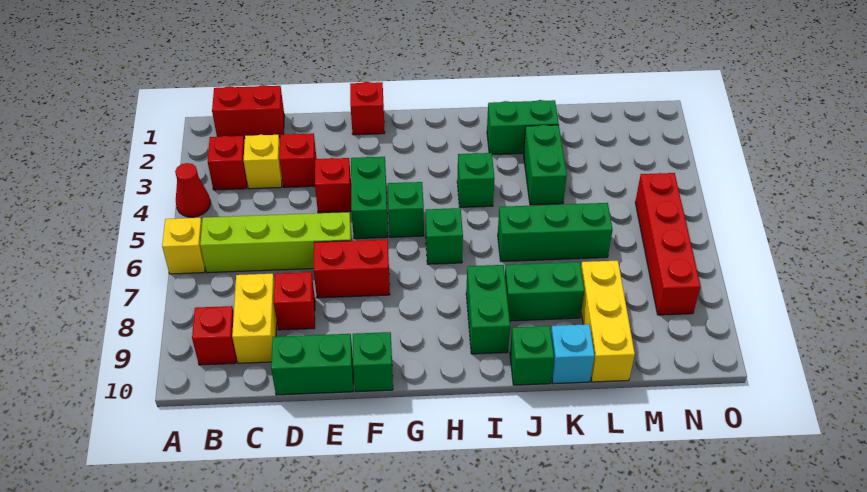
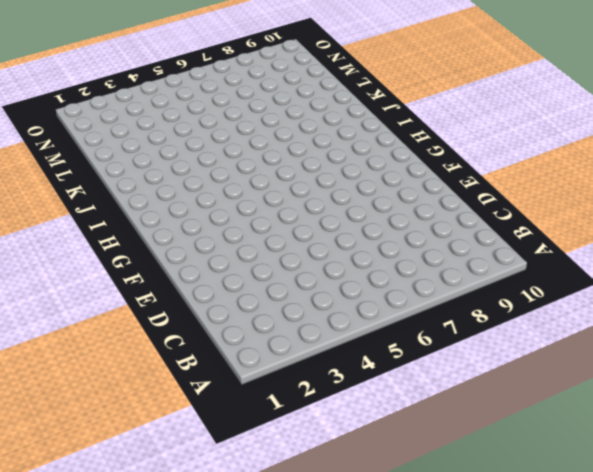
none -> red 1x1 cone [175,163,210,217]
none -> yellow 1x1 brick [162,218,205,274]
none -> red 1x2 brick [212,85,284,139]

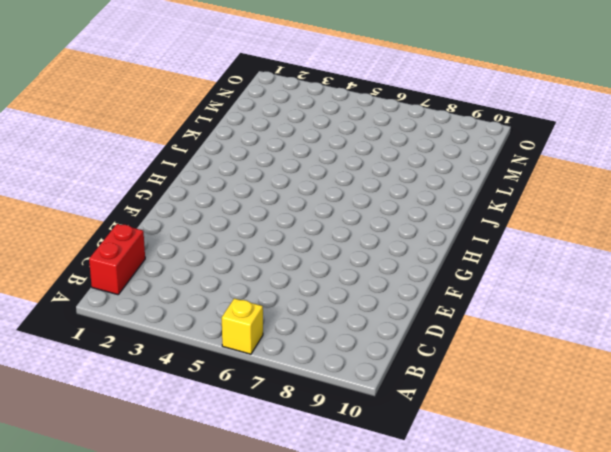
none -> red 1x1 cone [175,163,210,217]
none -> red 1x1 brick [208,136,247,190]
none -> lime 1x4 brick [200,212,352,273]

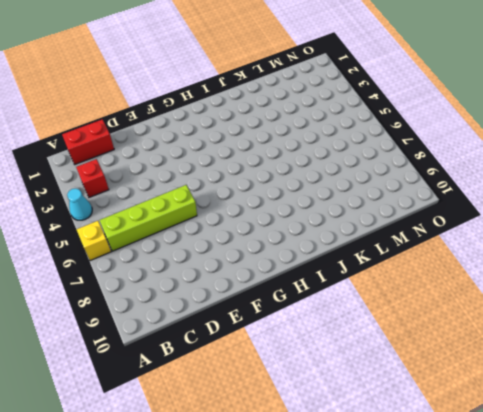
cyan 1x1 cone [67,188,92,220] -> red 1x1 cone [175,163,210,217]
none -> red 1x1 brick [192,306,236,365]
none -> yellow 1x1 brick [244,135,282,189]
none -> yellow 1x2 brick [232,274,277,363]

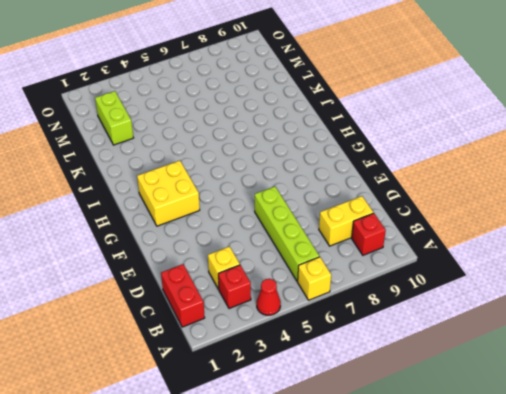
yellow 2x2 brick [137,161,200,226] -> none
lime 1x2 brick [95,91,133,145] -> none
none -> red 1x1 brick [279,133,317,187]
none -> red 1x1 brick [274,272,315,330]
none -> green 1x2 brick [271,334,353,395]

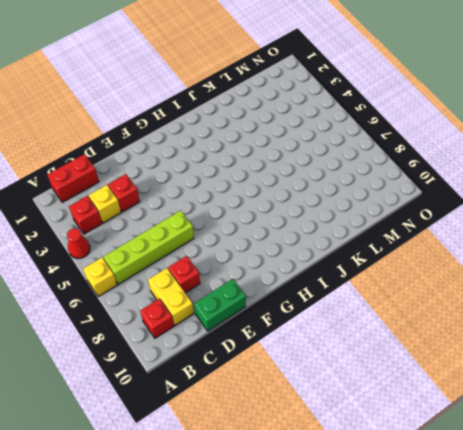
none -> red 1x1 brick [315,158,351,213]
none -> red 1x2 brick [314,240,390,298]
none -> red 1x1 brick [350,82,385,135]

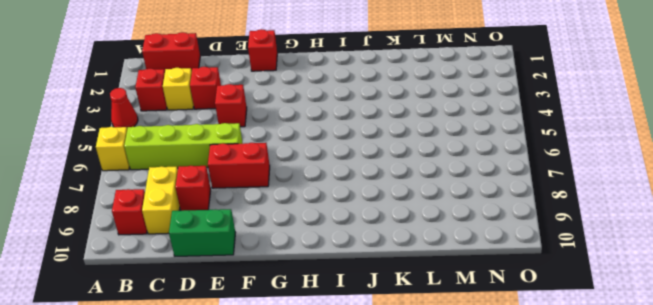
none -> green 1x2 brick [351,157,388,239]
none -> green 1x1 brick [353,332,393,392]
none -> green 1x1 brick [388,182,424,237]

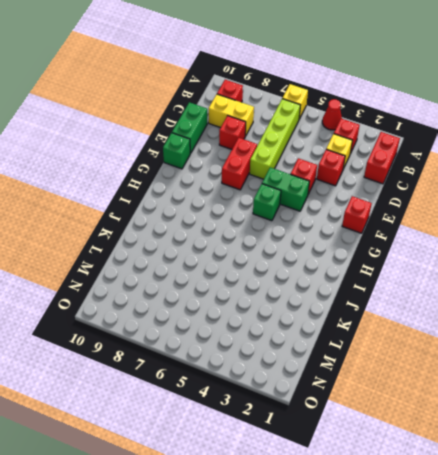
none -> green 1x1 brick [426,208,463,264]
none -> green 1x1 brick [457,153,495,207]
none -> green 1x2 brick [466,265,510,354]

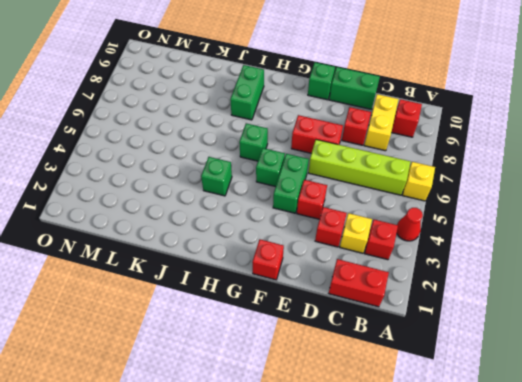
none -> green 1x2 brick [487,100,559,154]
none -> green 1x3 brick [498,203,613,261]
none -> green 1x2 brick [505,262,584,321]

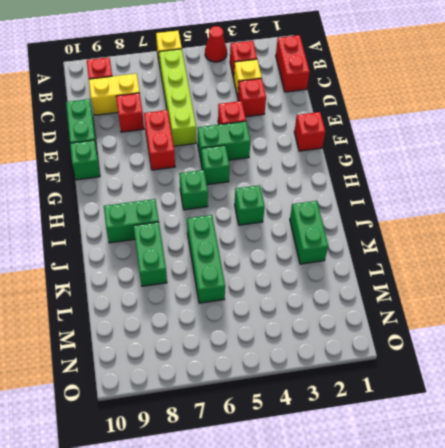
none -> green 1x1 brick [510,326,554,385]
none -> green 1x2 brick [523,125,567,205]
none -> cyan 1x1 brick [551,324,594,384]

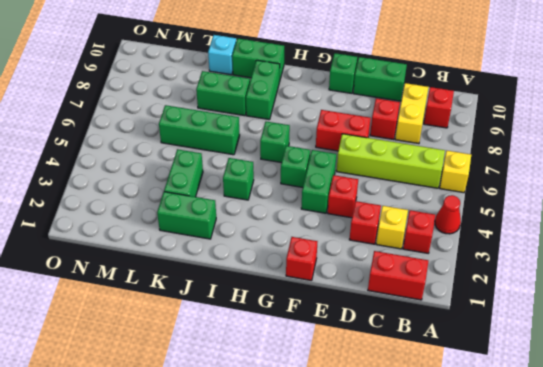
green 1x2 brick [232,39,284,82] -> green 1x1 brick [510,326,554,385]
none -> yellow 1x3 brick [581,261,635,382]
none -> red 1x4 brick [635,173,701,315]

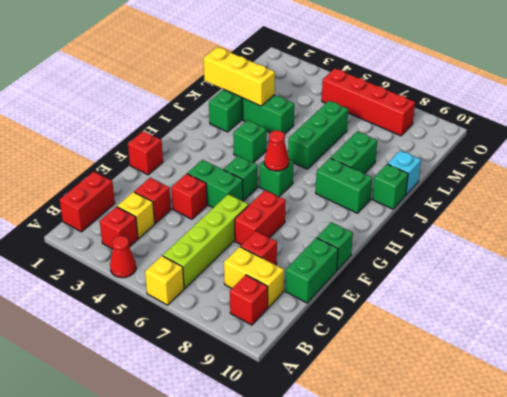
red 1x1 cone [264,130,289,171] -> none
yellow 1x3 brick [204,47,275,106] -> yellow 1x3 brick moved to [581,261,635,382]

